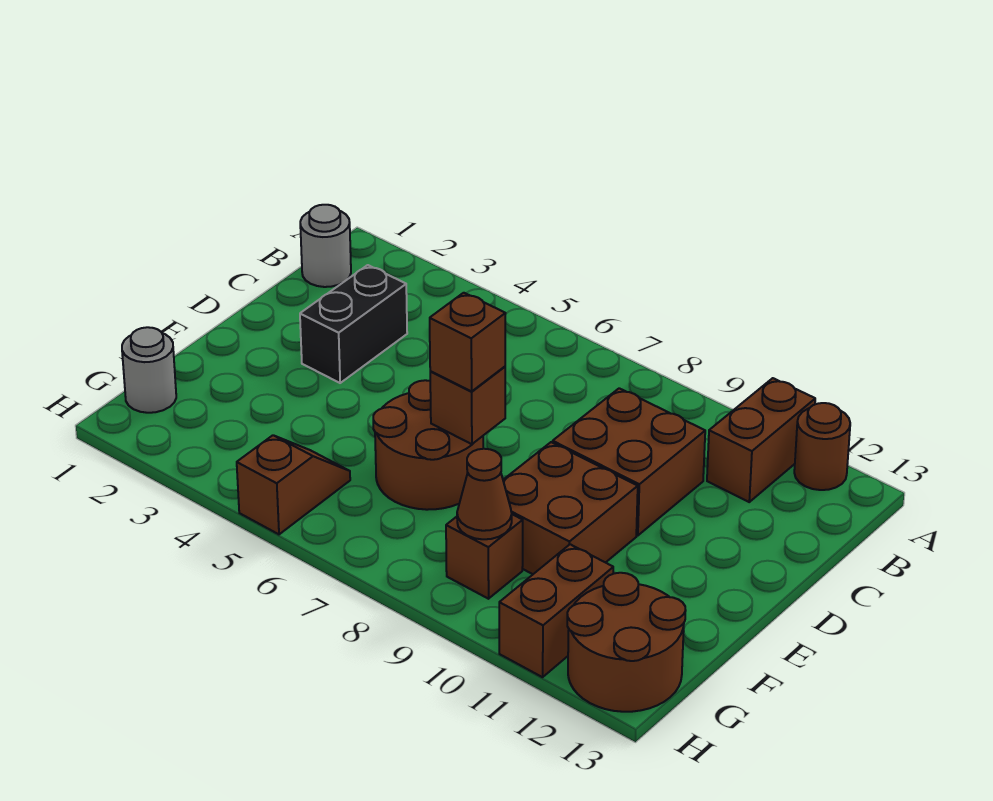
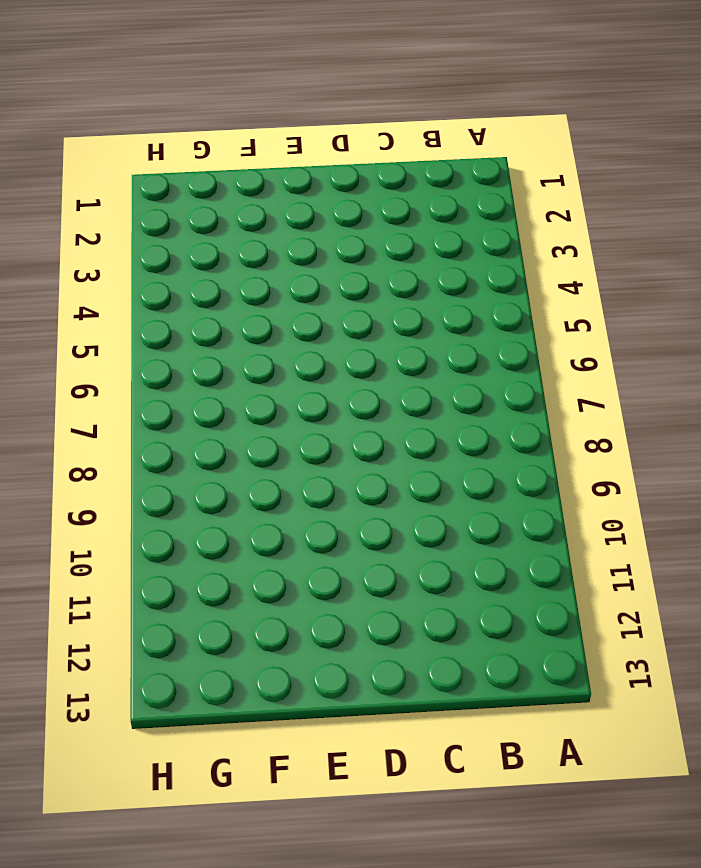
none -> brown 1x2 brick [707,378,815,502]
none -> brown 1x1 round brick [794,403,850,490]
none -> grey 1x1 round brick [300,205,351,287]

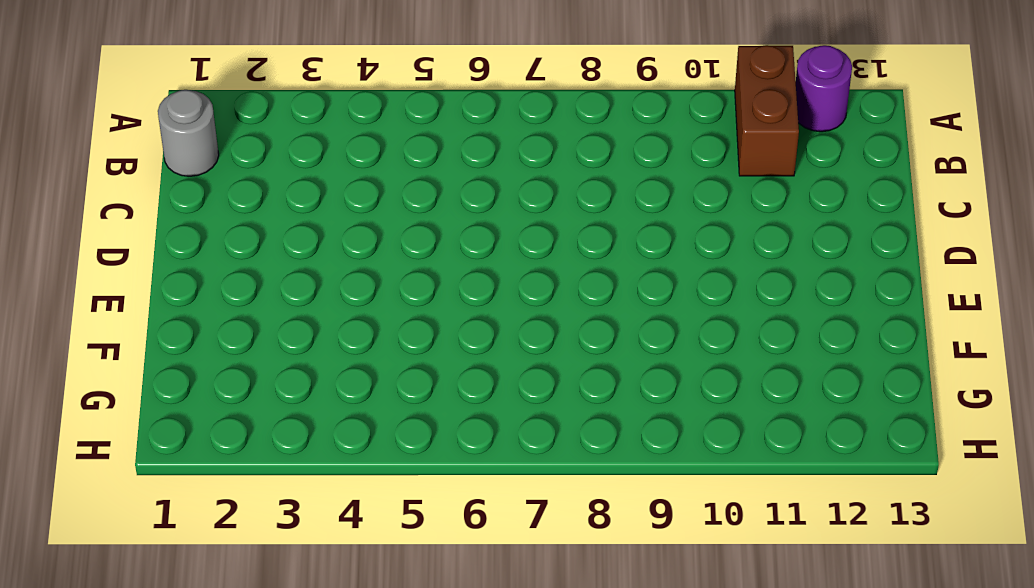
purple 1x1 round brick [796,45,852,132] -> brown 1x1 round brick [794,403,850,490]
none -> black 1x2 brick [300,265,407,383]
none -> brown 2x2 brick [553,388,705,535]
none -> brown 2x2 round brick [373,380,483,510]

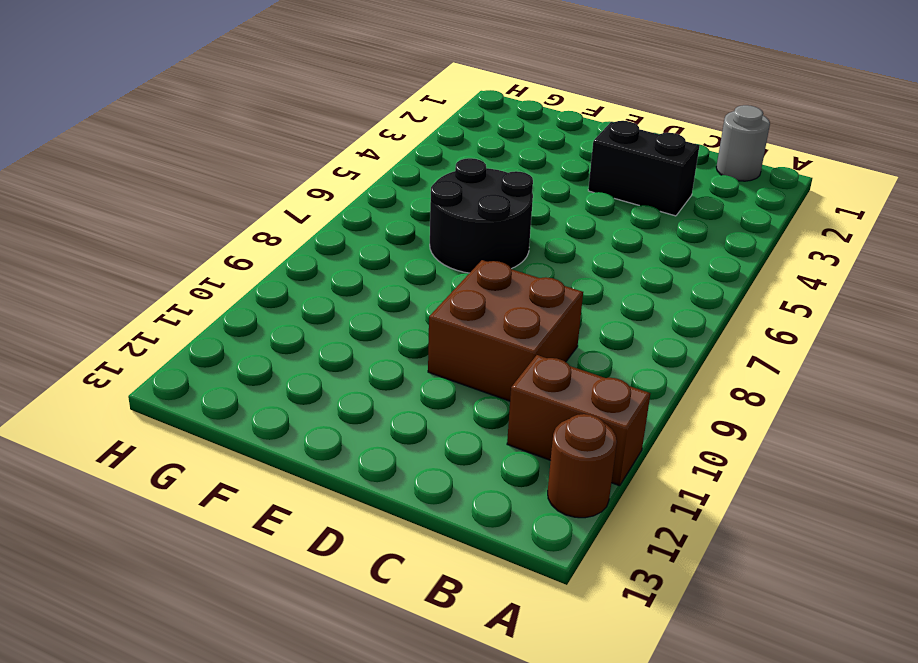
black 2x2 round brick [430,158,533,273] -> brown 2x2 round brick [373,380,483,510]
none -> brown 2x2 brick [503,442,638,574]
none -> grey 1x1 round brick [122,327,176,413]
none -> brown 1x2 slope [237,435,350,534]

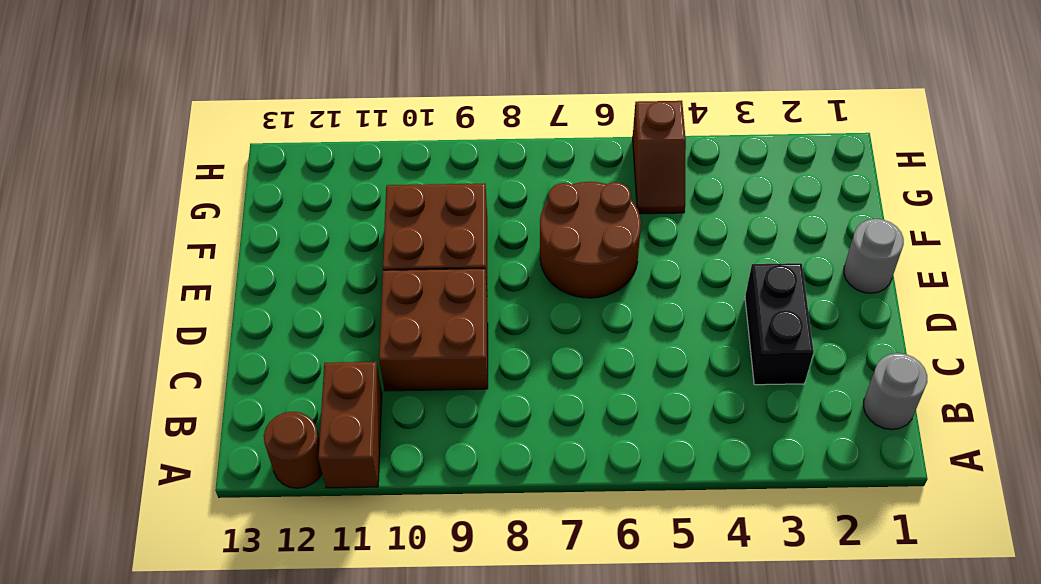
grey 1x1 round brick [844,219,904,293] -> grey 1x1 round brick moved to [122,327,176,413]
none -> brown 1x1 brick [446,514,523,599]
none -> brown 1x2 brick [499,544,613,677]
none -> brown 2x2 round brick [567,573,686,712]

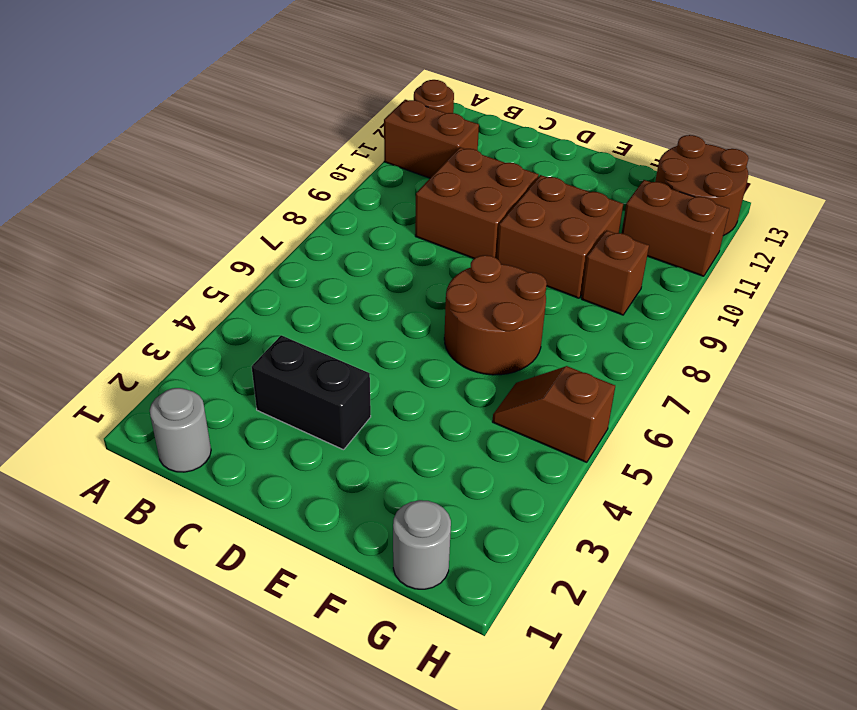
none -> brown 1x1 brick [430,367,505,444]
none -> brown 1x1 cone [457,449,512,539]
none -> brown 1x1 brick [430,293,505,391]

